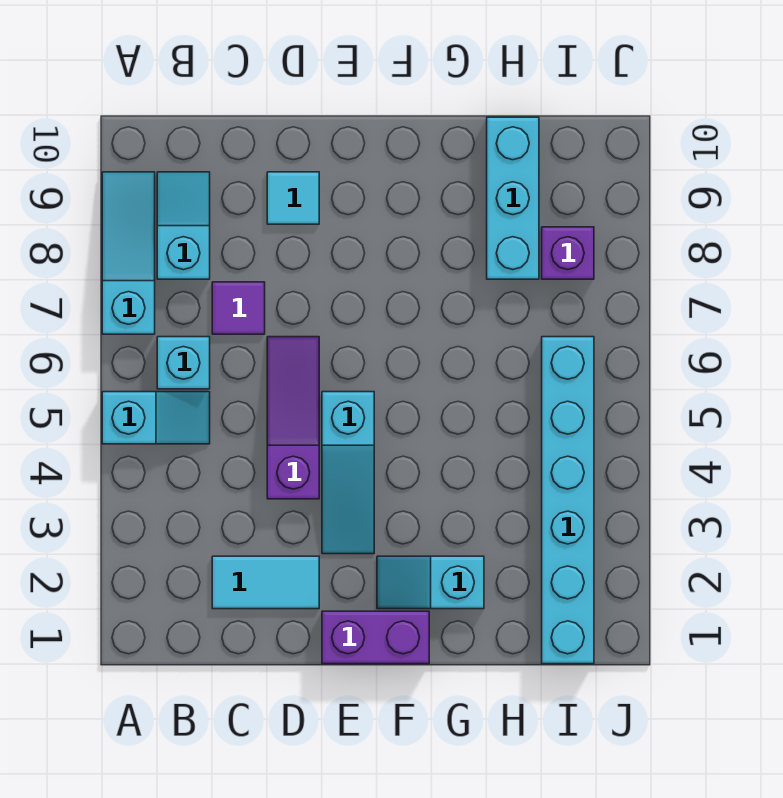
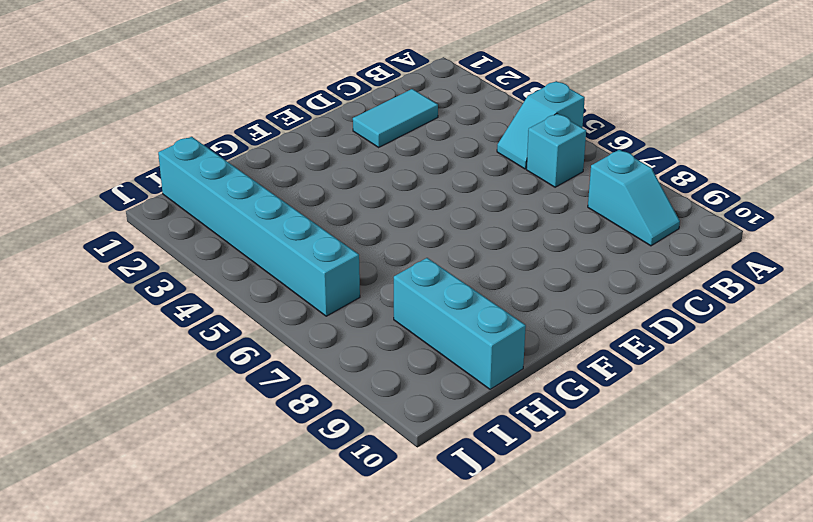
none -> cyan 1x3 slope [102,172,155,334]
none -> purple 1x1 tile [212,282,265,334]
none -> purple 1x3 slope [267,337,319,499]

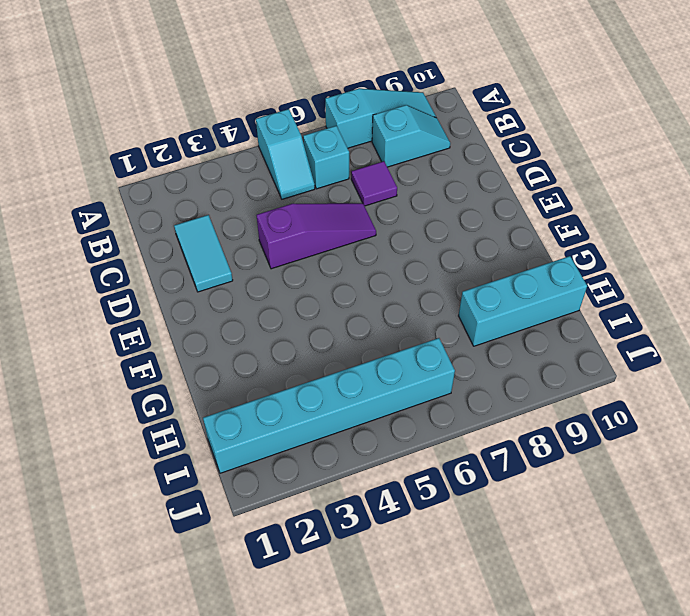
none -> cyan 1x1 tile [267,172,319,224]
none -> purple 1x2 brick [322,611,429,664]
none -> cyan 1x3 slope [322,392,374,554]

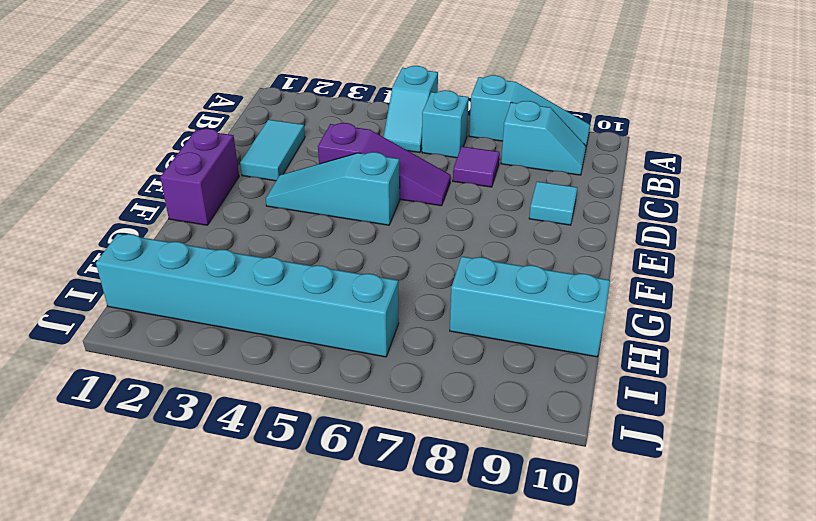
none -> cyan 1x2 slope [377,556,484,609]
none -> purple 1x1 brick [542,227,594,279]

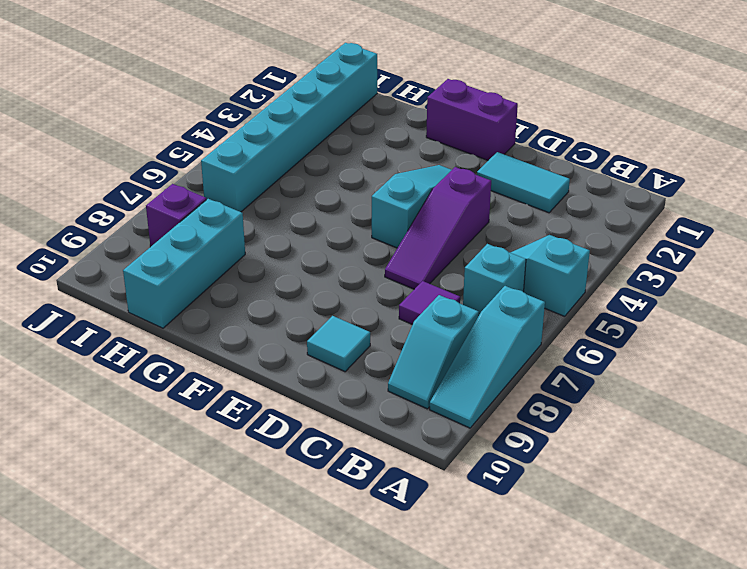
none -> cyan 1x2 slope [377,556,484,609]

